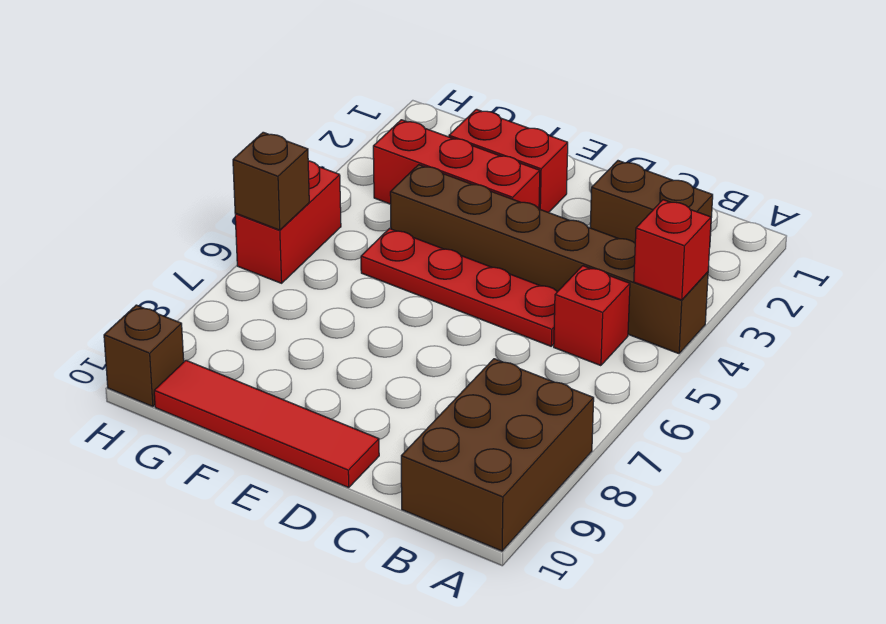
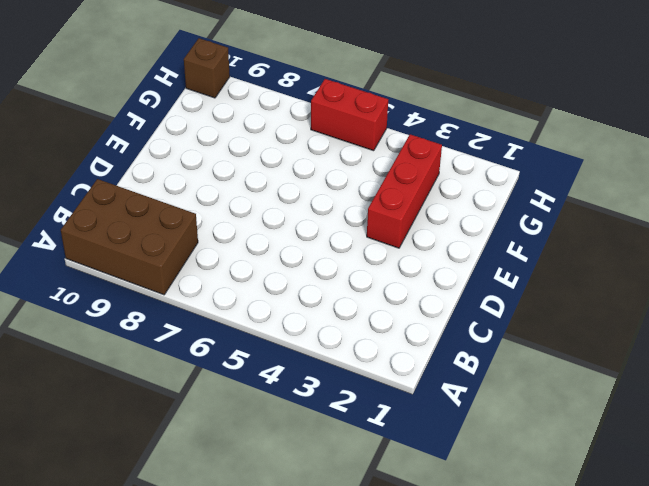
none -> brown 1x6 brick [390,165,708,354]
none -> brown 1x2 brick [590,161,713,243]
none -> red 1x1 brick [554,266,630,366]

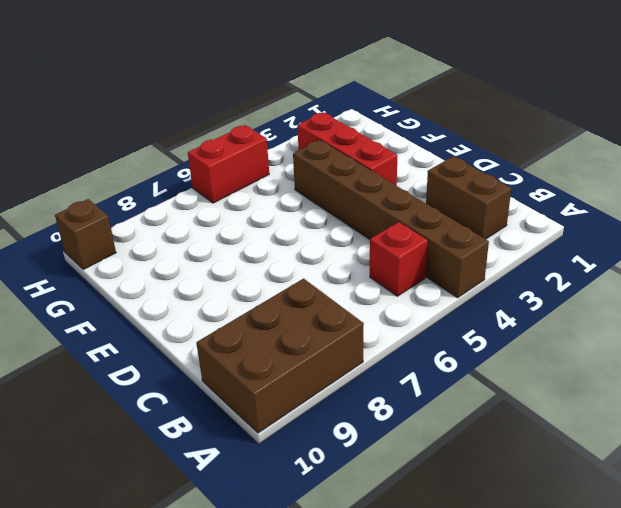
none -> red 1x4 plate [361,229,557,346]
none -> red 1x4 tile [154,360,379,488]
none -> red 1x2 brick [449,109,568,213]

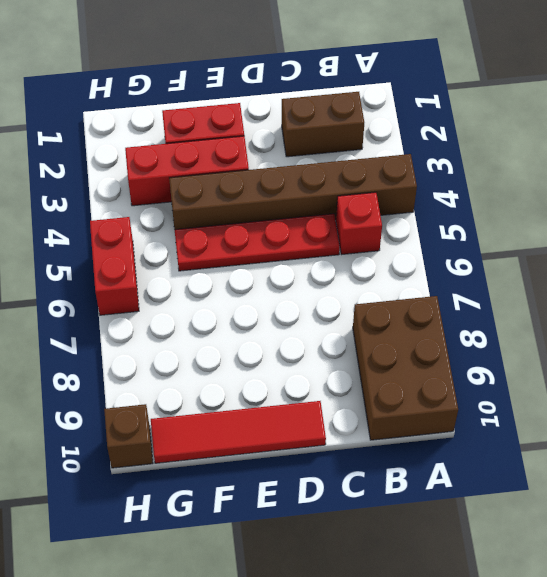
none -> red 1x1 brick [634,200,711,300]
none -> brown 1x1 brick [233,132,309,230]

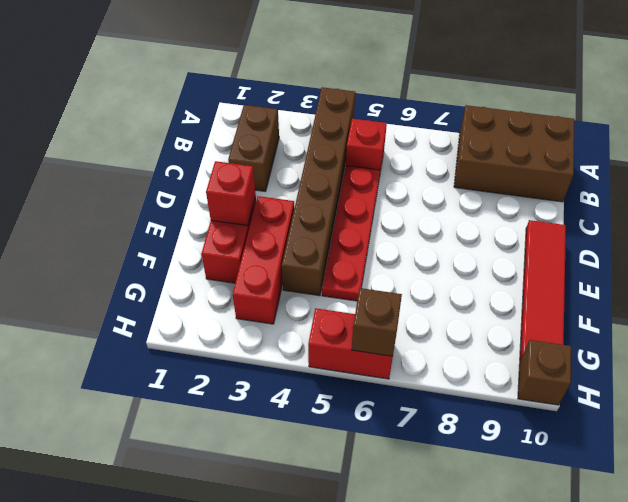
red 1x1 brick [206,161,256,226] -> red 1x1 brick moved to [634,200,711,300]

